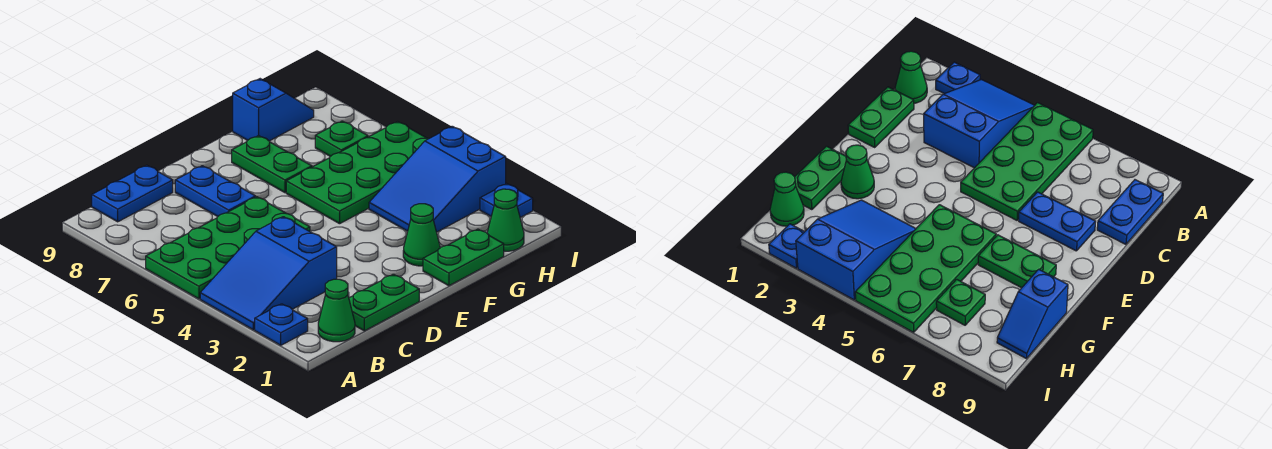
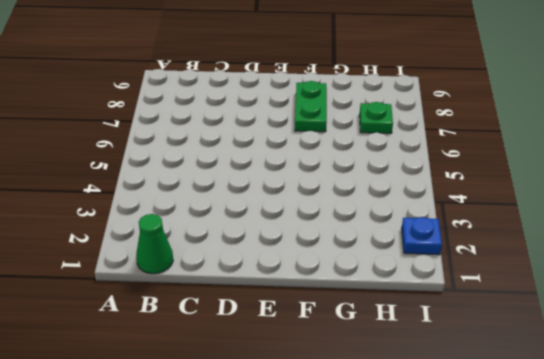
none -> blue 1x1 plate [255,304,308,345]
none -> blue 2x3 slope [200,217,337,330]
none -> green 2x4 plate [146,197,310,299]

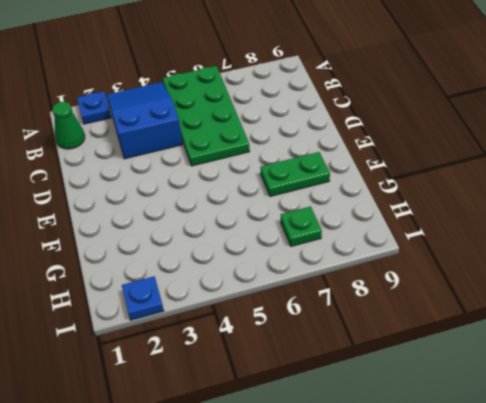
none -> blue 1x2 plate [92,165,173,222]
none -> green 1x2 plate [349,274,419,331]
none -> blue 1x2 plate [175,166,256,217]

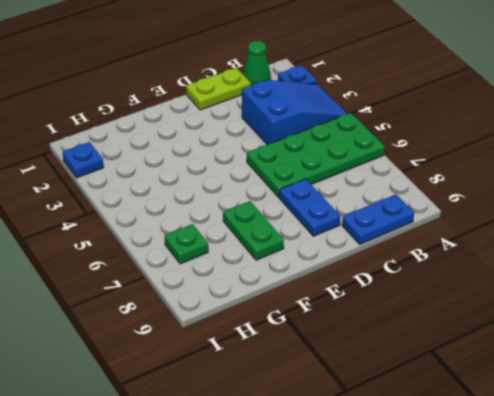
lime 1x2 plate [186,68,251,110] -> green 1x2 plate [349,274,419,331]
none -> green 1x2 plate [423,229,504,286]
none -> green 1x1 cone [403,204,440,266]
none -> green 2x4 plate [286,122,428,224]

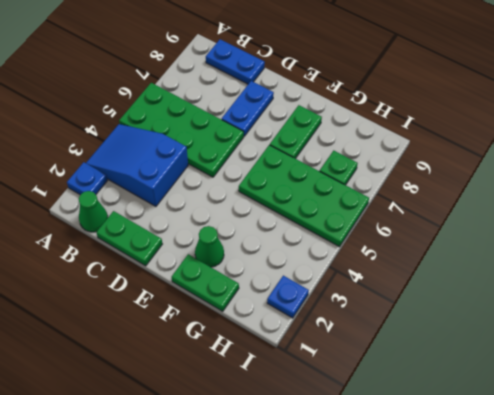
none -> blue 2x3 slope [369,126,506,232]
none -> blue 1x2 slope [233,79,314,141]
none -> green 1x1 cone [487,189,524,251]

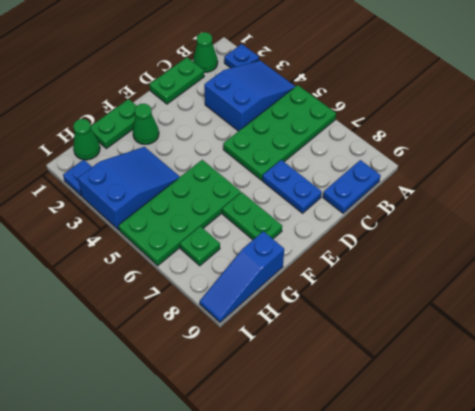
blue 1x3 slope [200,231,284,322] -> blue 1x2 slope [233,79,314,141]

